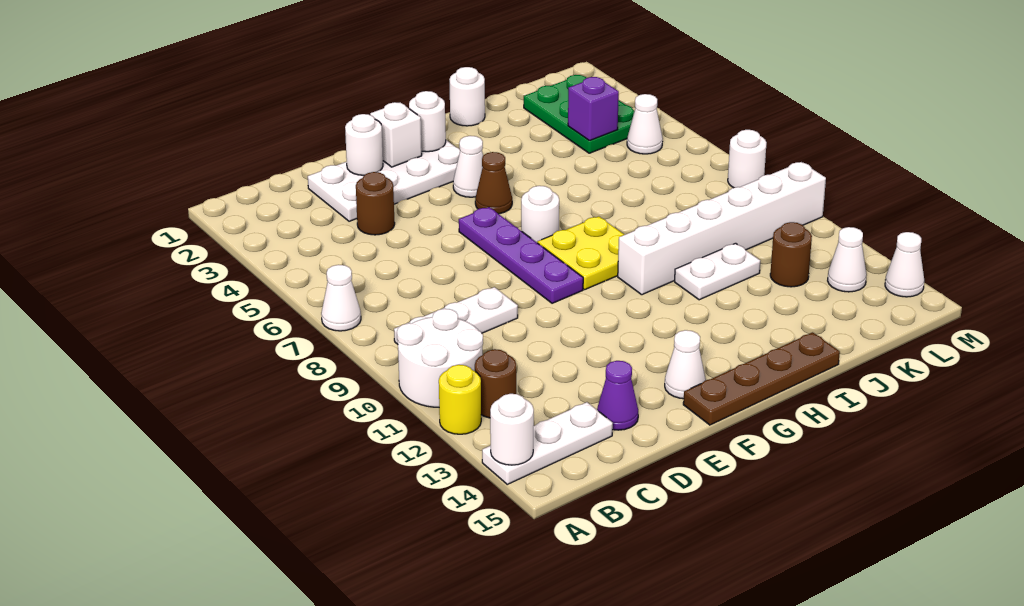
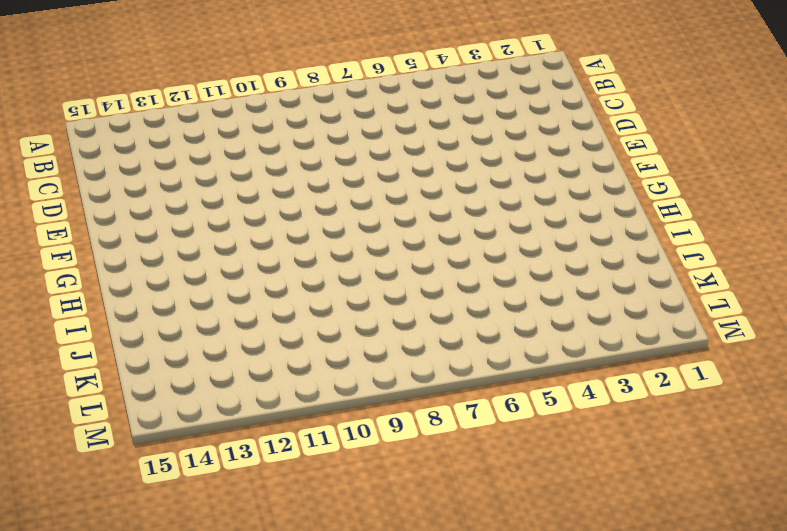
none -> white 1x1 cone [321,265,361,331]
none -> white 2x2 round brick [397,309,483,407]
none -> yellow 1x1 round brick [439,365,481,434]
none -> white 1x3 plate [482,402,613,484]

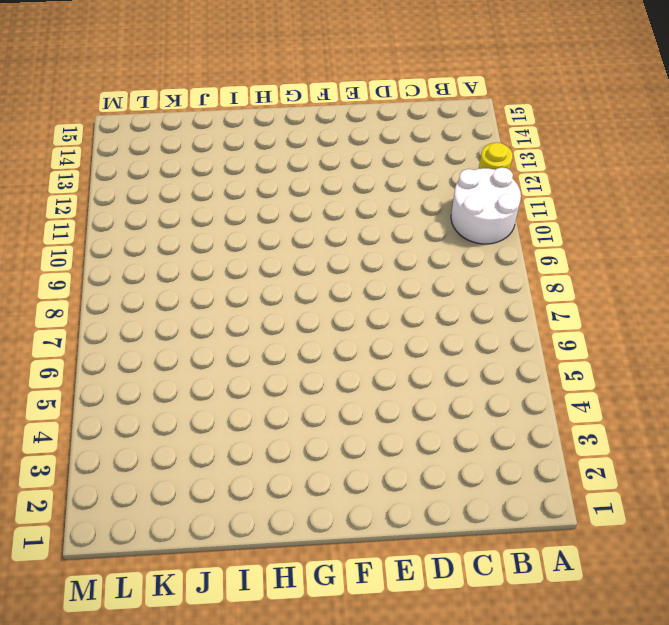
none -> white 1x1 cone [321,265,361,331]
none -> white 1x3 plate [482,402,613,484]
none -> white 1x3 plate [394,287,518,344]
none -> brown 1x1 round brick [475,349,516,418]

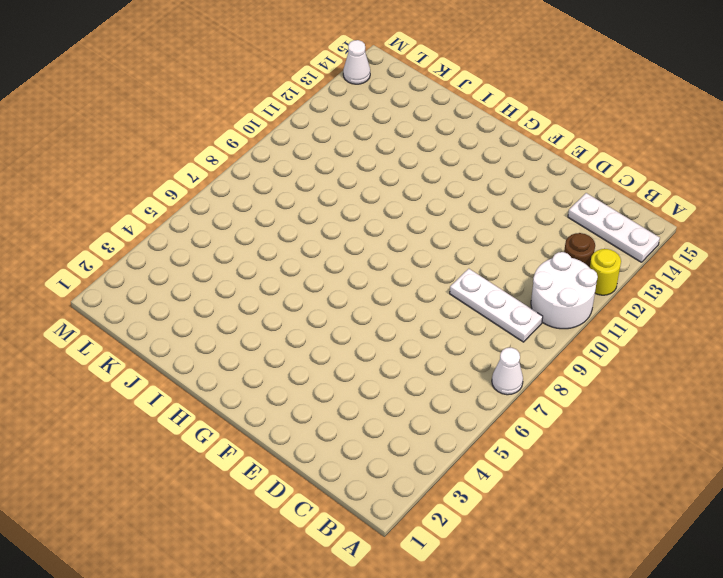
none -> white 2x4 plate [308,140,460,221]
none -> brown 1x1 round brick [356,172,395,235]
none -> purple 1x1 cone [597,361,638,430]
none -> purple 1x4 plate [459,207,583,303]

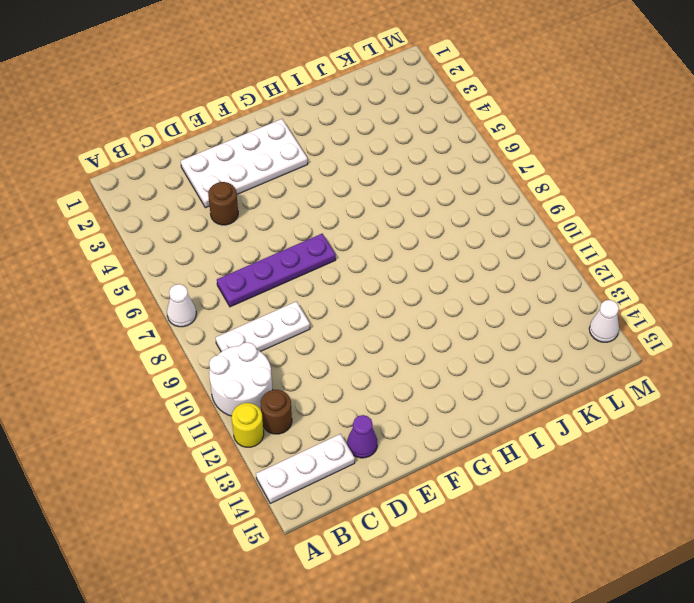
purple 1x4 plate [217,234,336,307] -> purple 1x4 plate turned to [459,207,583,303]
none -> white 1x1 cone [665,330,706,399]
none -> brown 1x4 plate [683,332,840,425]
none -> white 1x1 cone [453,136,483,197]
none -> brown 1x1 cone [475,152,512,214]

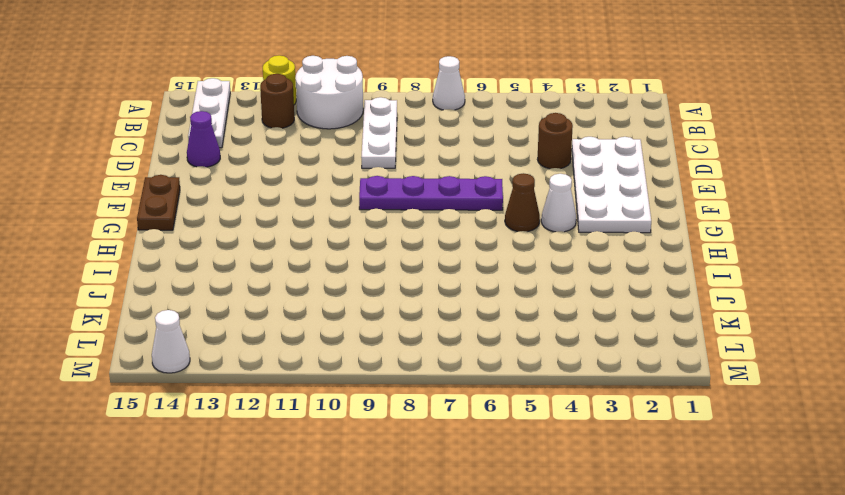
brown 1x2 plate [137,175,180,230] -> brown 1x4 plate [683,332,840,425]
none -> white 1x1 cone [665,330,706,399]
none -> white 1x1 round brick [521,186,559,242]
none -> yellow 2x2 plate [537,216,624,290]
none -> white 1x6 brick [618,162,826,295]

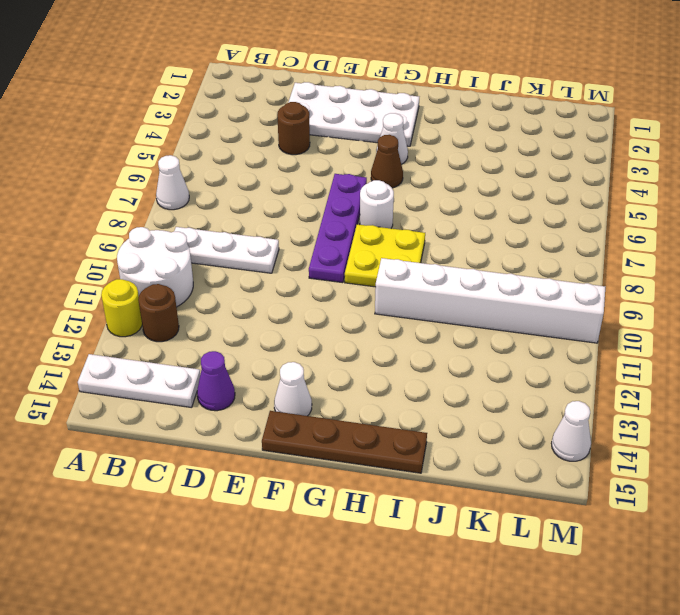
none -> white 1x1 round brick [449,67,485,126]
none -> white 1x2 plate [675,243,760,300]
none -> green 2x3 plate [524,75,634,153]
none -> brown 1x1 round brick [770,222,812,287]

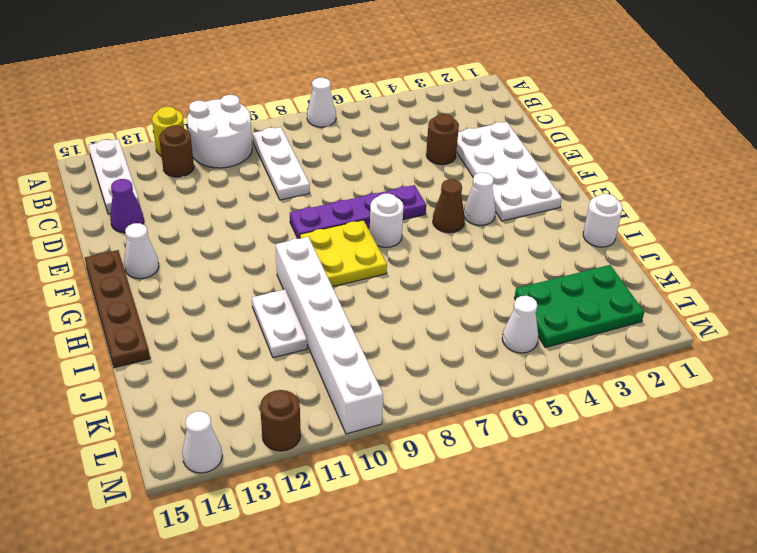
brown 1x1 round brick [260,390,301,451] -> brown 1x1 round brick moved to [770,222,812,287]
none -> white 1x1 cone [828,227,867,292]
none -> white 1x1 round brick [728,130,767,188]
none -> white 1x1 round brick [490,394,534,465]
none -> white 1x1 round brick [345,114,383,175]

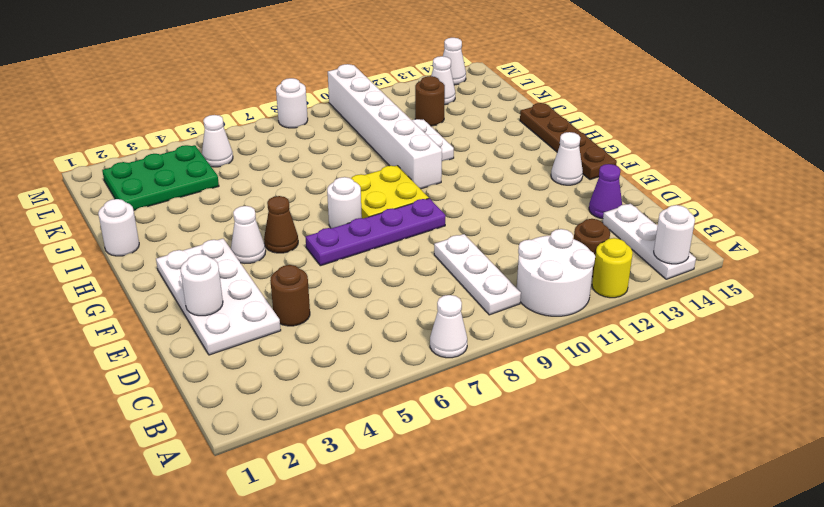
none -> white 1x1 brick [370,102,422,167]
none -> white 1x1 round brick [409,91,446,152]
none -> purple 1x1 brick [568,77,619,140]

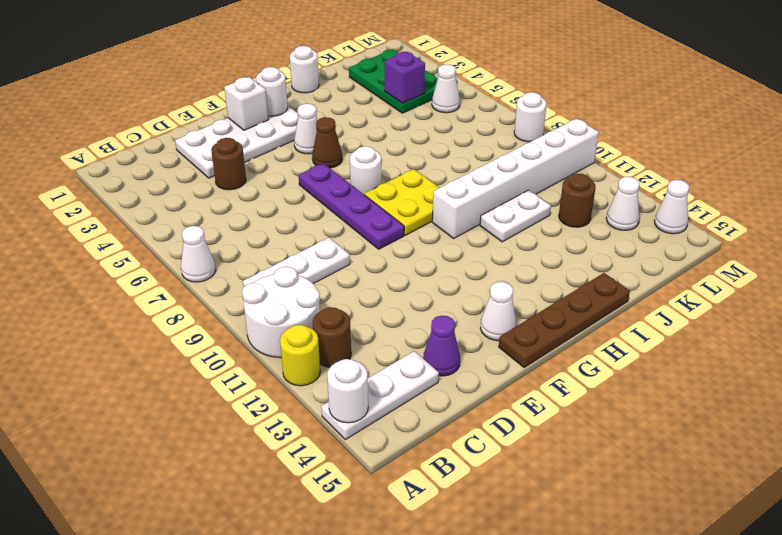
none -> white 1x1 round brick [345,114,383,175]

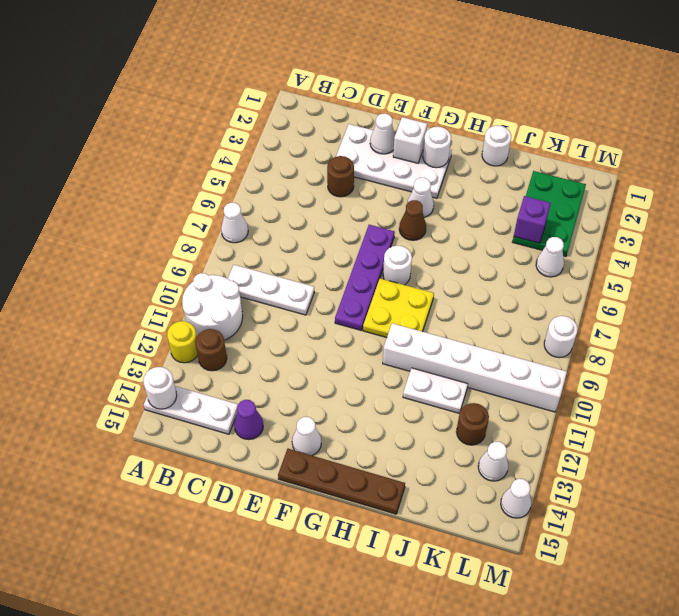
white 1x1 cone [370,114,395,154] -> white 1x1 round brick [345,114,383,175]

